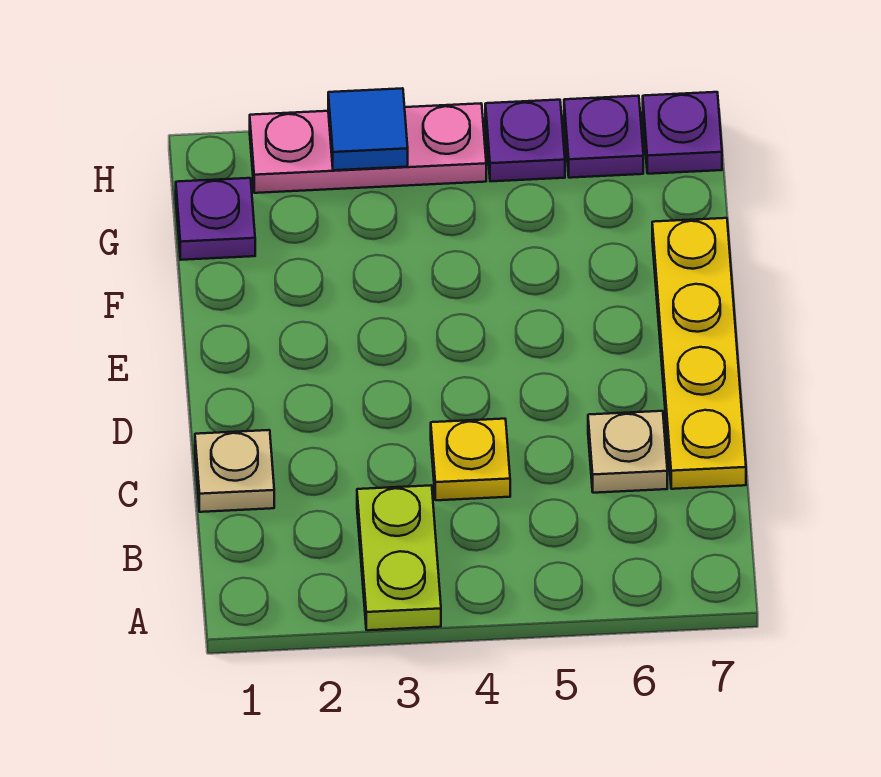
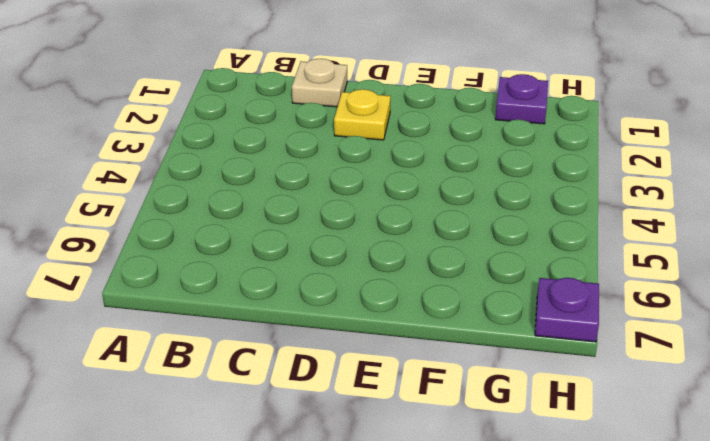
yellow 1x1 plate [334,89,390,140] -> yellow 1x1 plate moved to [431,419,510,500]
none -> lime 1x2 plate [357,485,441,630]
none -> tan 1x1 plate [588,411,667,493]

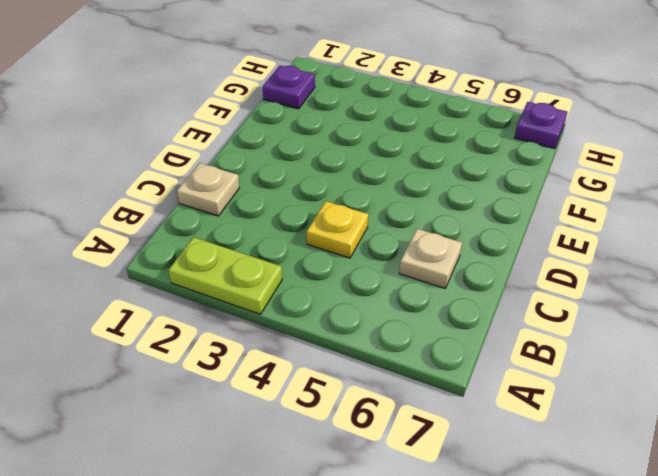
lime 1x2 plate [168,237,282,314] -> lime 1x2 plate turned to [357,485,441,630]
none -> yellow 1x4 plate [652,218,746,489]
none -> pink 1x3 plate [250,103,486,193]

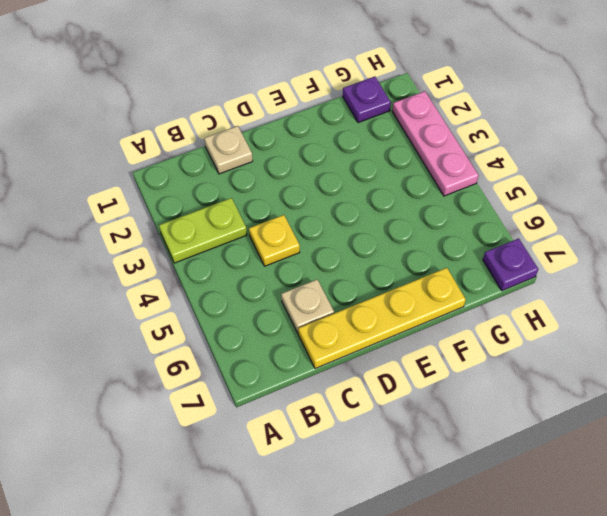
none -> purple 1x1 plate [485,100,565,181]
none -> purple 1x1 plate [564,96,643,178]

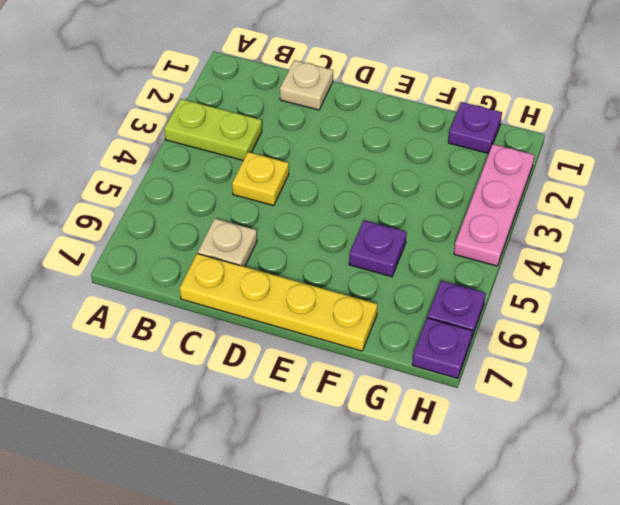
purple 1x1 plate [349,220,407,277] -> purple 1x1 plate moved to [485,100,565,181]
none -> blue 1x1 tile [328,88,408,170]

